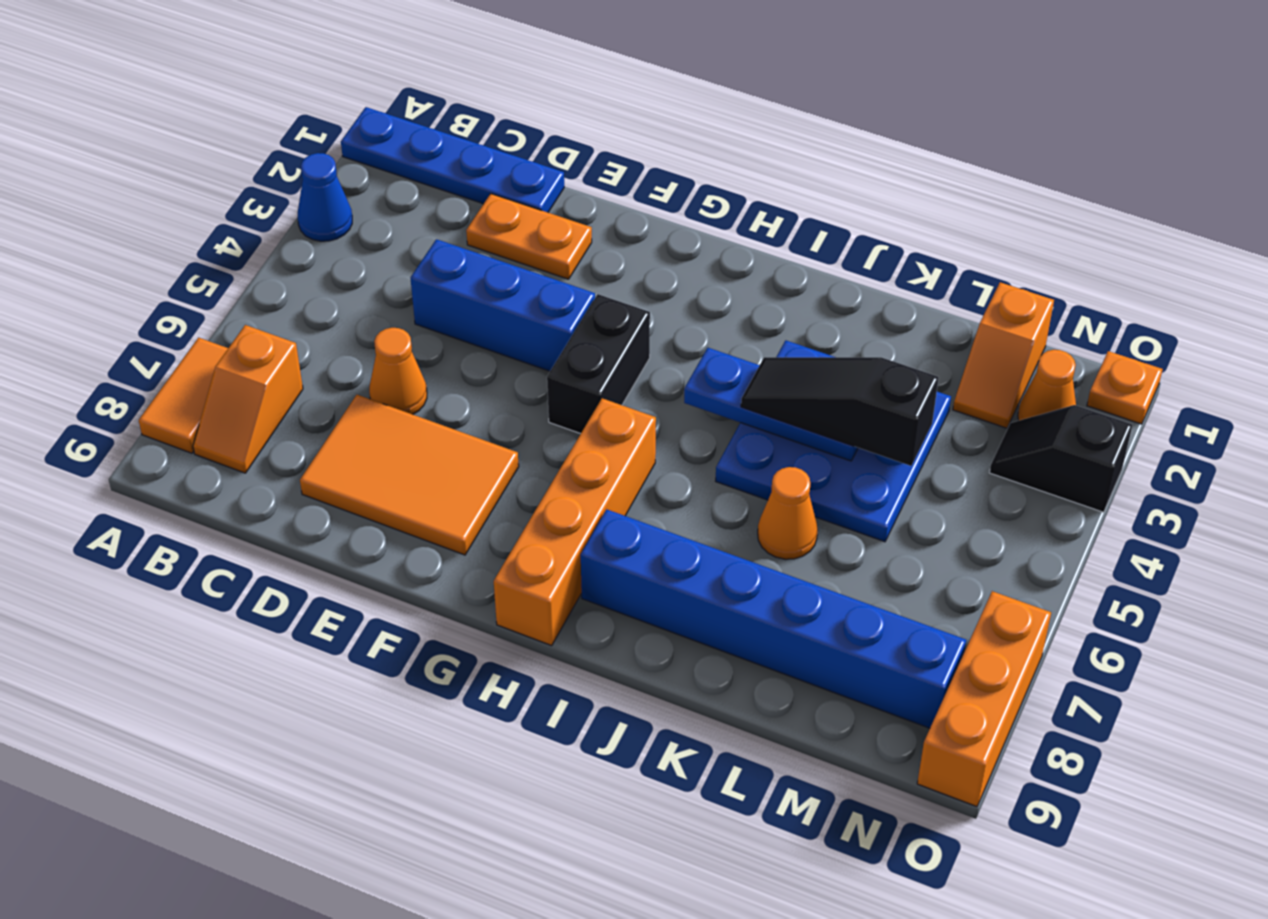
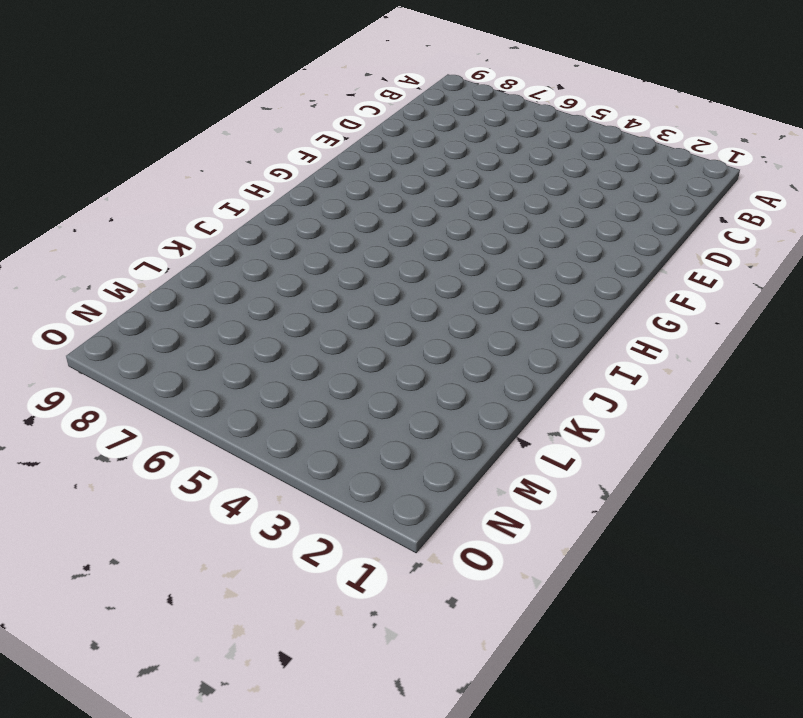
none -> blue 1x4 plate [341,107,564,212]
none -> blue 1x1 cone [298,153,352,241]
none -> orange 1x2 tile [139,338,228,453]

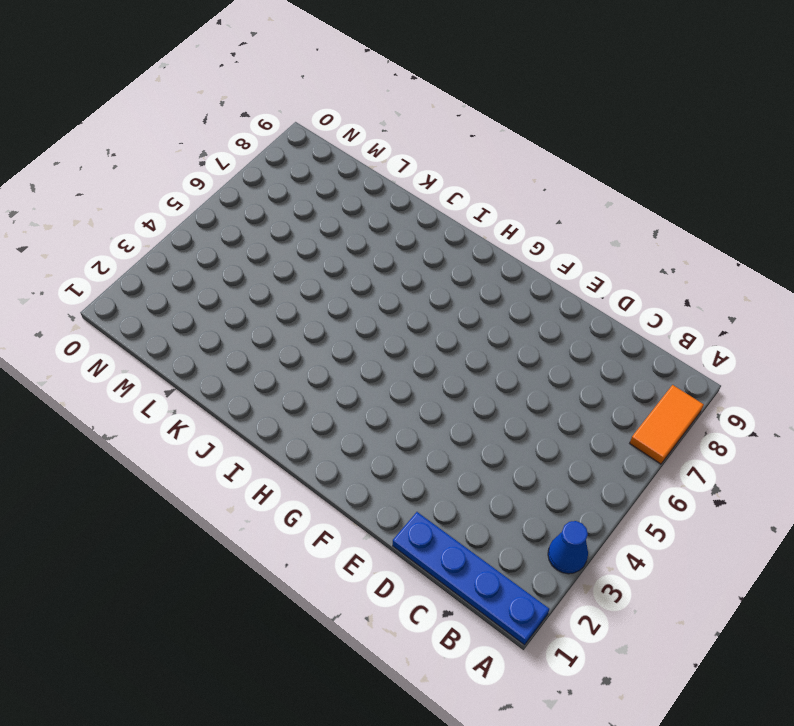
none -> orange 1x2 slope [193,325,303,473]
none -> orange 1x2 plate [466,194,592,279]
none -> blue 1x3 brick [411,239,595,371]

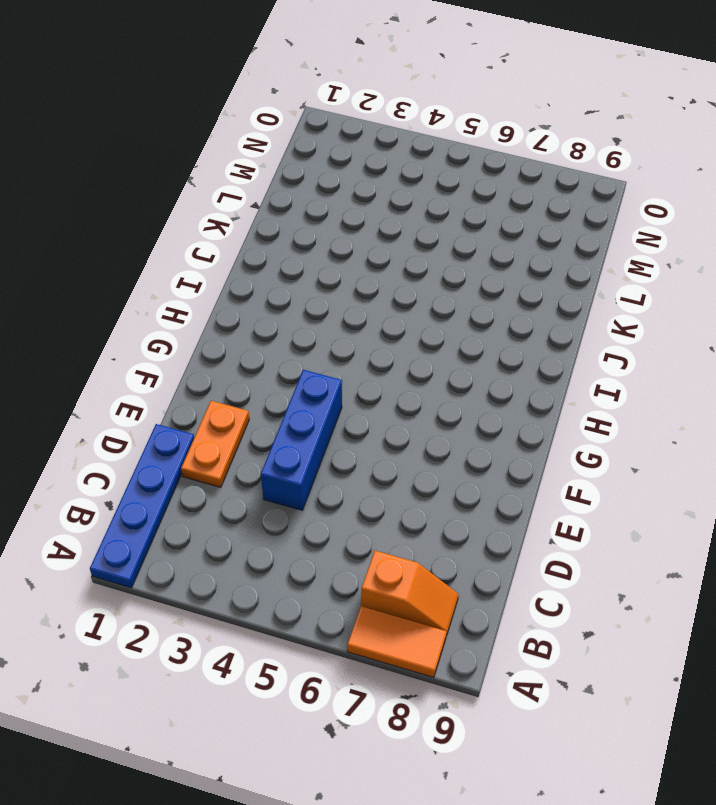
none -> blue 1x1 cone [298,153,352,241]
none -> orange 1x1 cone [369,328,427,414]
none -> orange 2x3 tile [300,395,519,555]

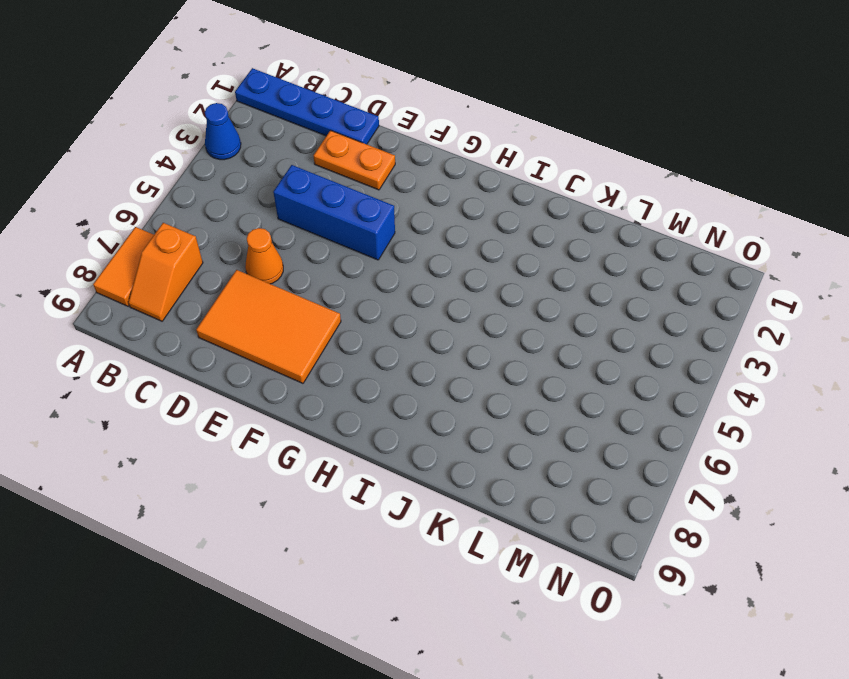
none -> black 1x2 brick [547,294,650,434]
none -> orange 1x4 brick [494,398,656,646]
none -> blue 1x6 brick [581,509,966,728]

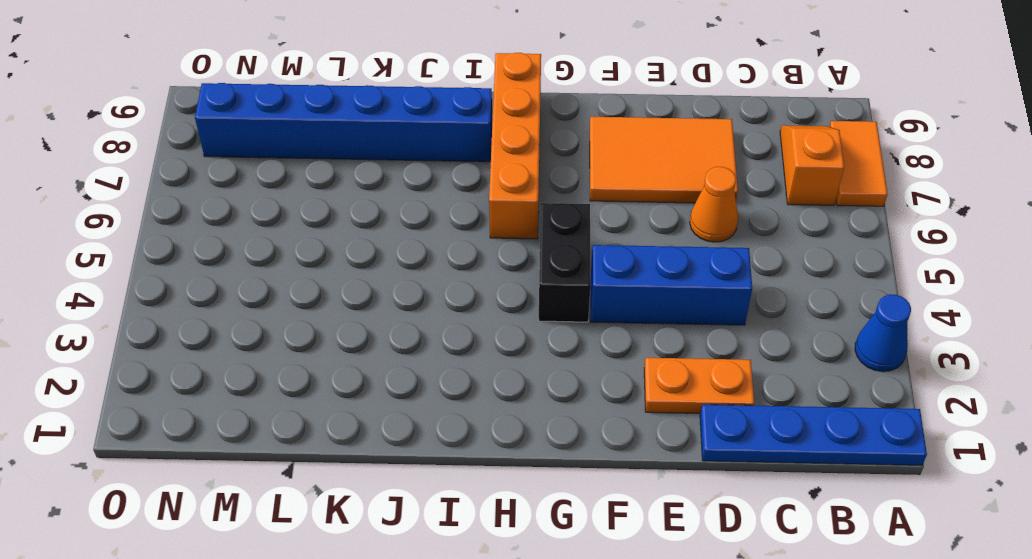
none -> blue 3x3 plate [716,341,951,542]
none -> orange 1x1 cone [758,467,818,559]
none -> orange 1x2 slope [953,282,1054,428]

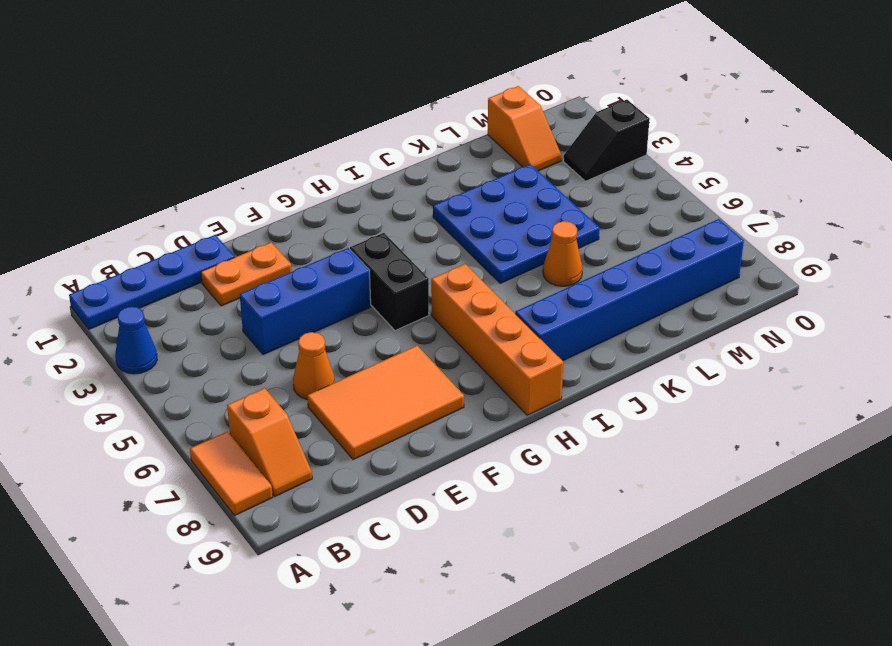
none -> orange 1x1 cone [1018,350,1076,420]
none -> orange 1x1 plate [1087,351,1163,424]
none -> orange 1x3 brick [917,591,1051,807]

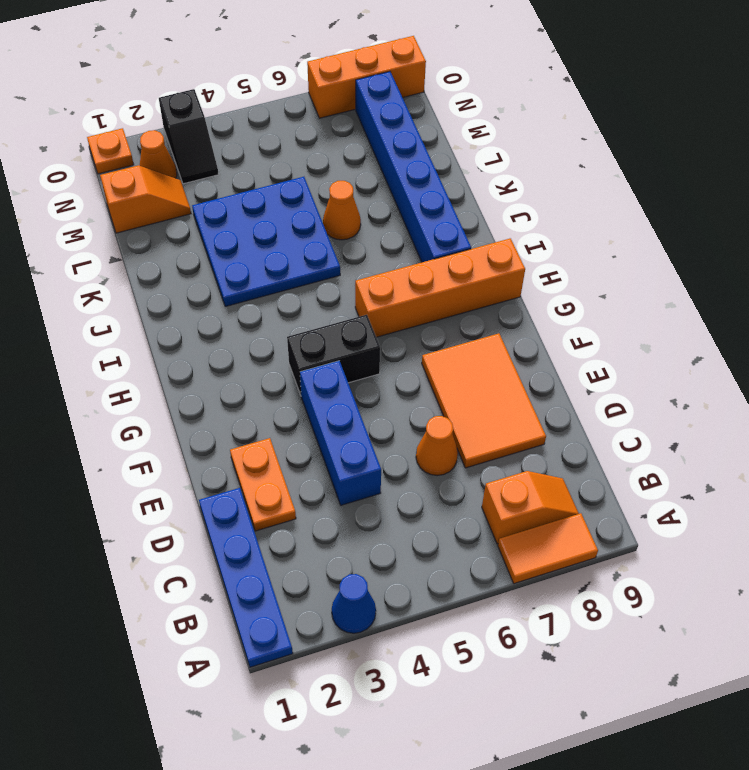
none -> blue 1x3 plate [684,348,858,461]
none -> black 1x3 slope [741,357,939,466]

